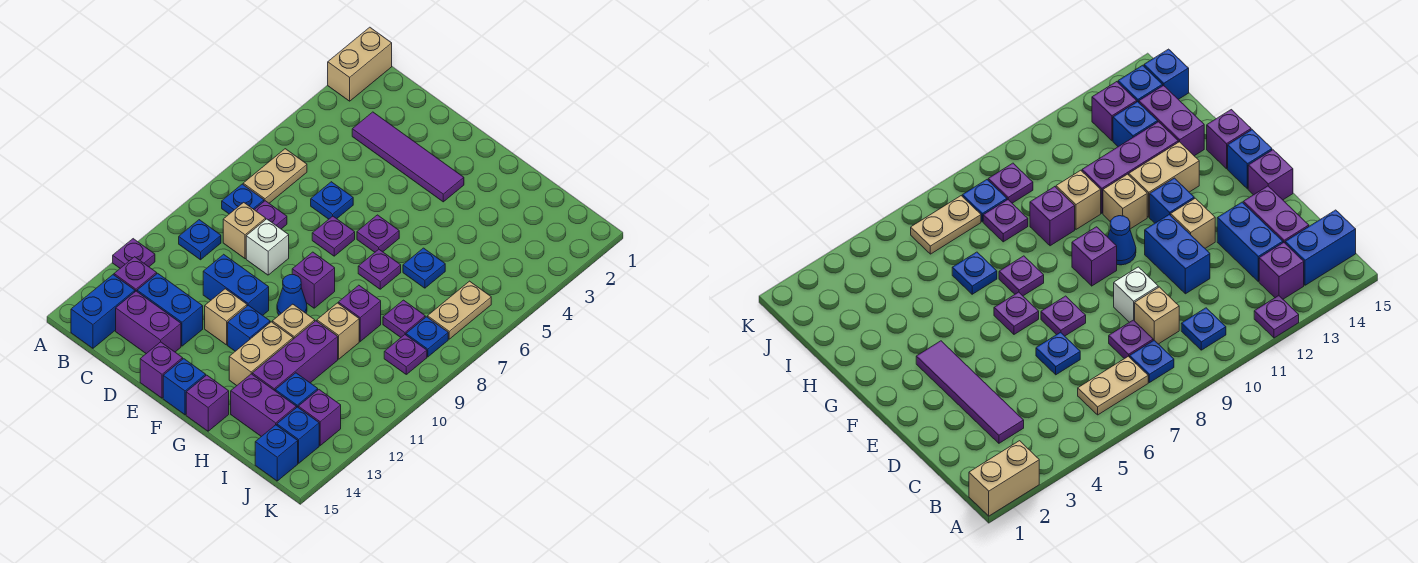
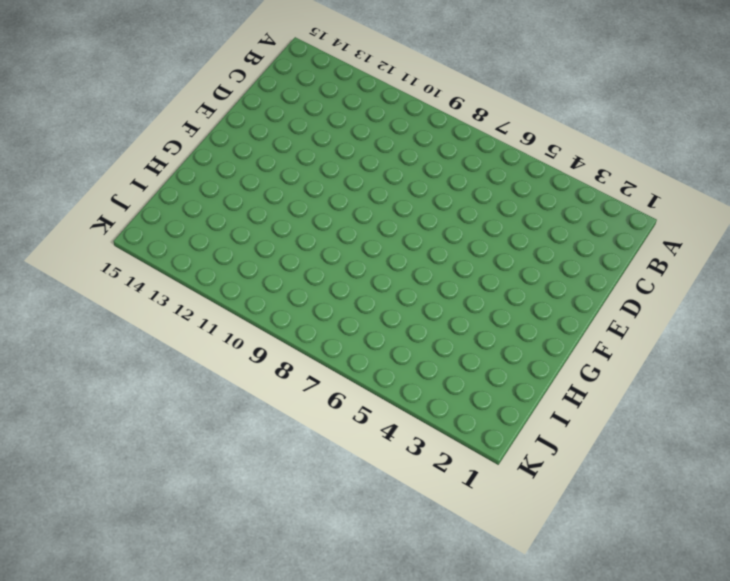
none -> tan 1x2 brick [328,27,392,101]
none -> purple 1x1 plate [113,239,155,268]
none -> tan 1x2 plate [243,149,307,203]
none -> blue 1x1 plate [222,184,264,214]

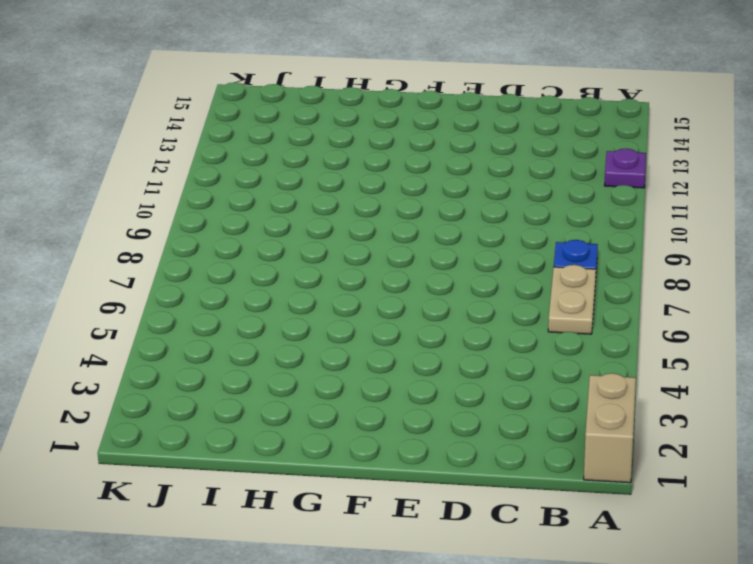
none -> blue 1x1 plate [179,220,221,260]
none -> purple 1x1 brick [114,257,157,291]
none -> blue 1x2 brick [71,275,135,348]
none -> purple 1x4 tile [352,112,464,202]

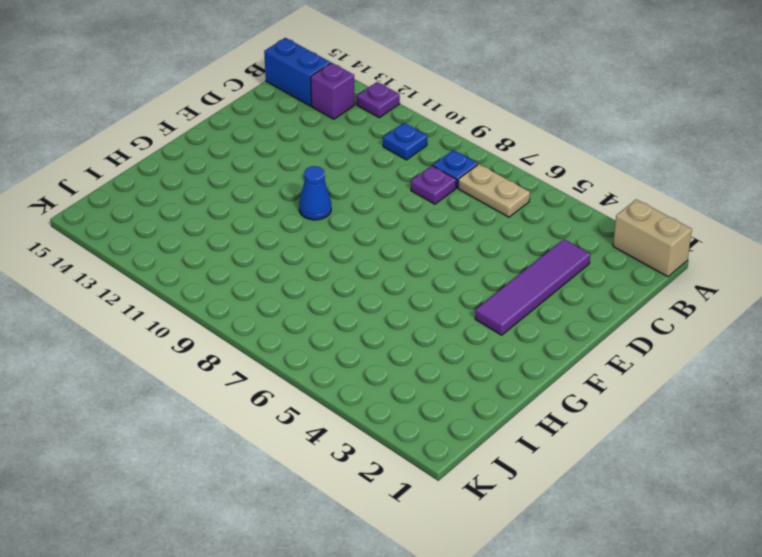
none -> tan 1x1 brick [223,202,266,259]
none -> blue 1x2 brick [137,273,203,346]
none -> purple 1x2 brick [116,291,181,354]
none -> blue 1x1 plate [311,182,353,219]

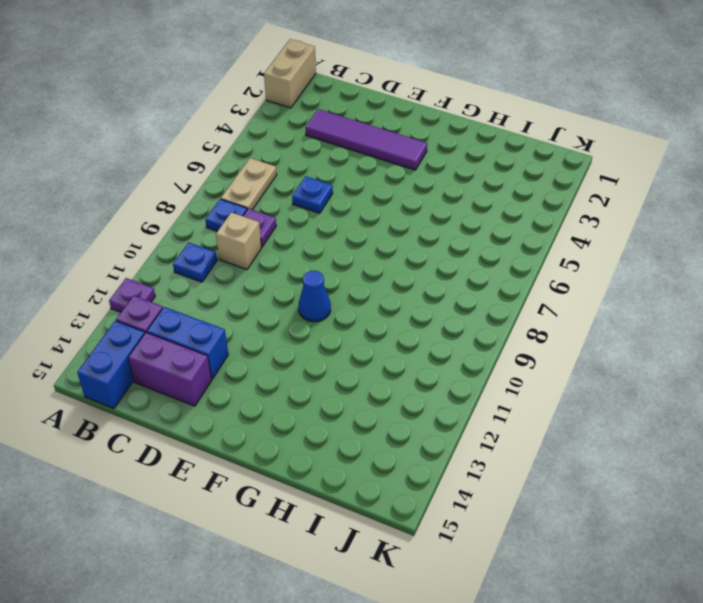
none -> white 1x1 brick [246,219,289,275]
none -> blue 1x2 brick [203,254,269,315]
none -> purple 1x1 plate [312,216,355,256]
none -> tan 1x1 brick [205,289,247,345]

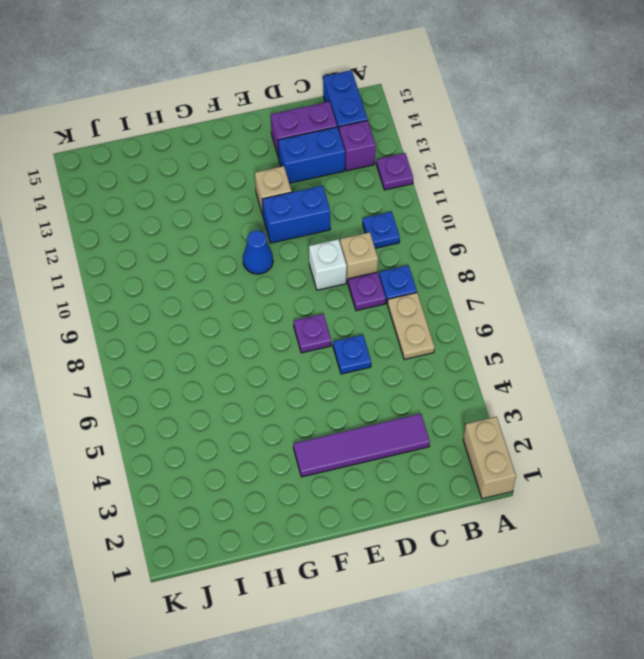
none -> purple 1x1 brick [140,342,183,398]
none -> purple 1x1 plate [357,215,399,252]
none -> purple 1x1 brick [292,252,335,308]
none -> blue 1x1 brick [228,305,270,351]

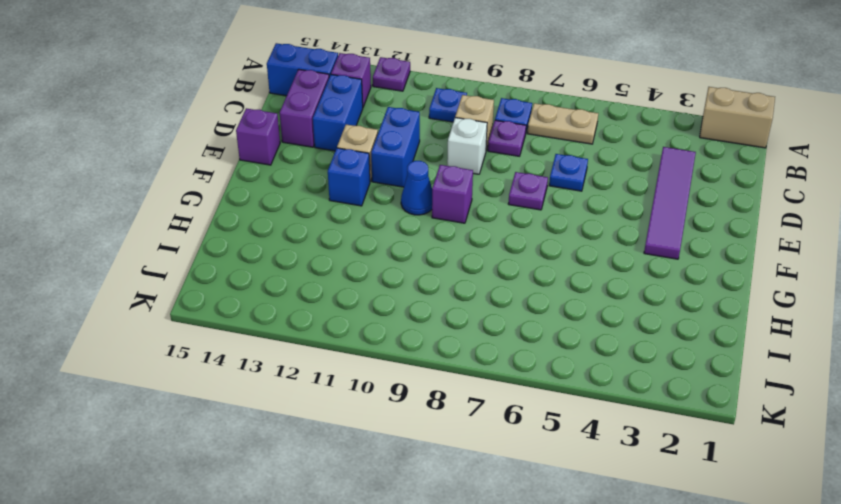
none -> purple 1x1 plate [357,215,399,252]
none -> blue 1x1 brick [163,359,206,415]
none -> purple 1x1 plate [358,249,401,289]
none -> tan 1x1 brick [272,304,315,339]

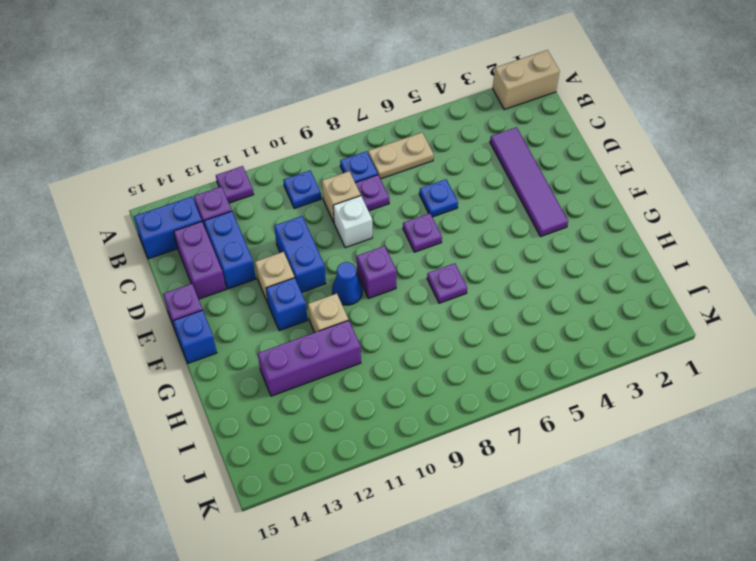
none -> purple 1x1 plate [357,215,399,252]
none -> tan 1x2 brick [229,322,293,385]
none -> purple 1x1 brick [186,375,229,431]
none -> blue 1x1 plate [403,248,445,288]

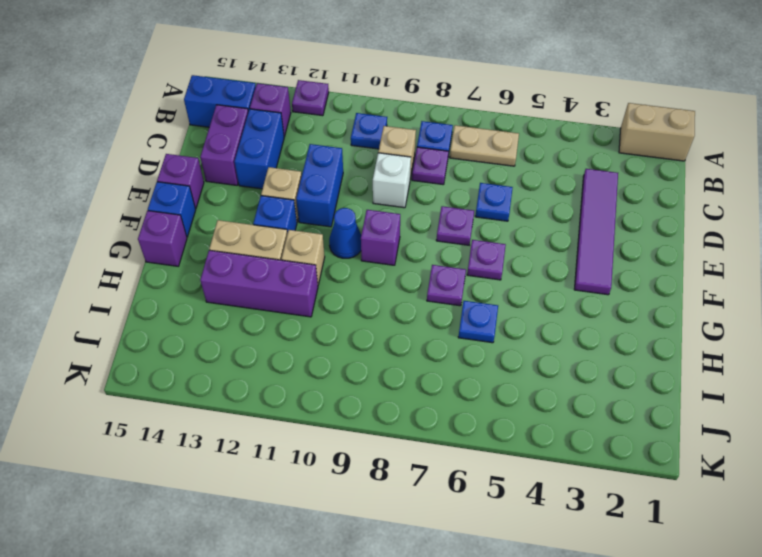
none -> purple 1x1 brick [338,285,381,341]
none -> tan 1x1 brick [317,303,359,359]
none -> purple 1x2 brick [231,374,296,437]
none -> purple 1x1 plate [383,300,425,337]

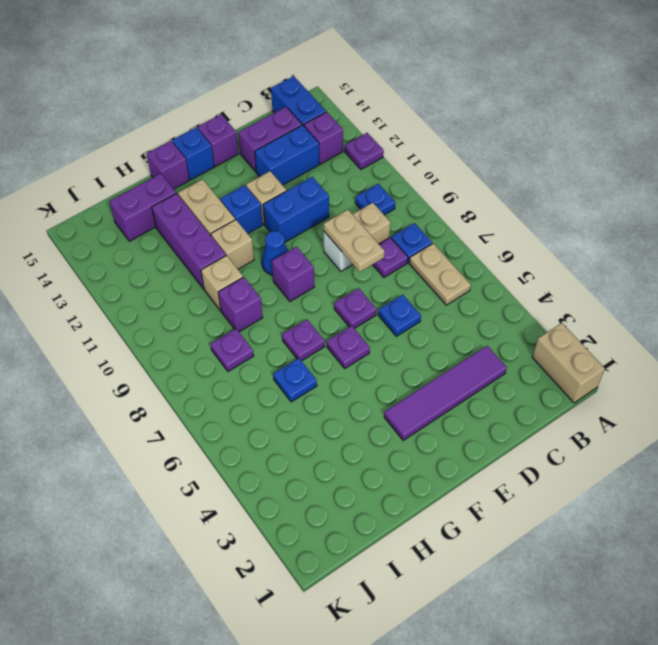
tan 1x2 plate [324,210,385,272] -> tan 1x2 plate moved to [428,281,491,339]
none -> blue 1x1 brick [275,373,318,408]
none -> blue 1x1 plate [406,317,448,357]
none -> purple 1x1 plate [384,335,427,374]
none -> purple 1x1 brick [298,390,341,445]

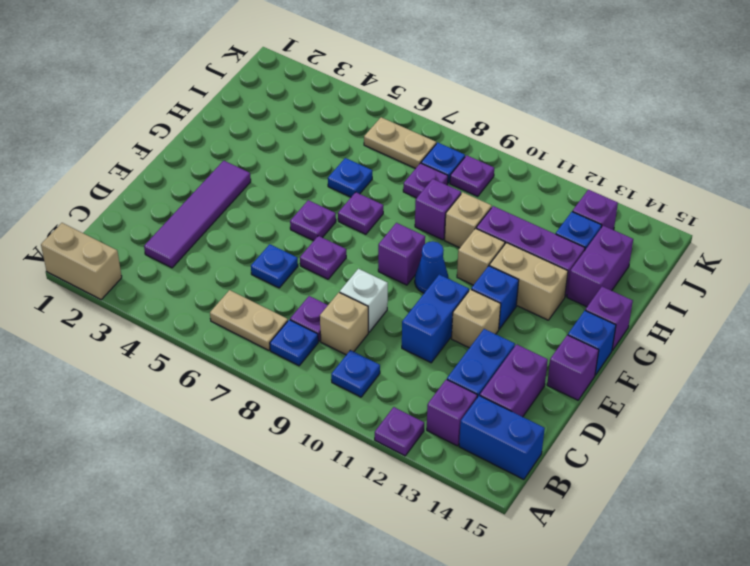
none -> blue 1x1 brick [277,407,319,463]
none -> blue 1x1 brick [255,425,298,481]

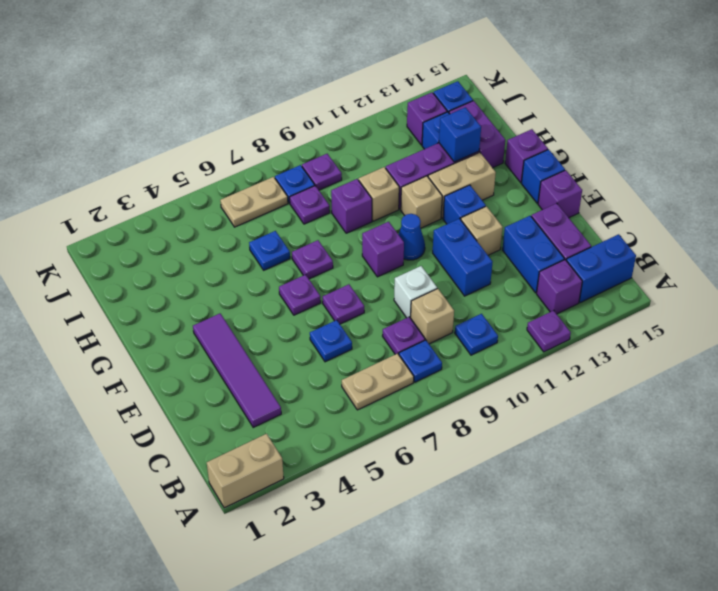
blue 1x1 brick [439,107,481,162] -> blue 1x1 brick moved to [255,425,298,481]

